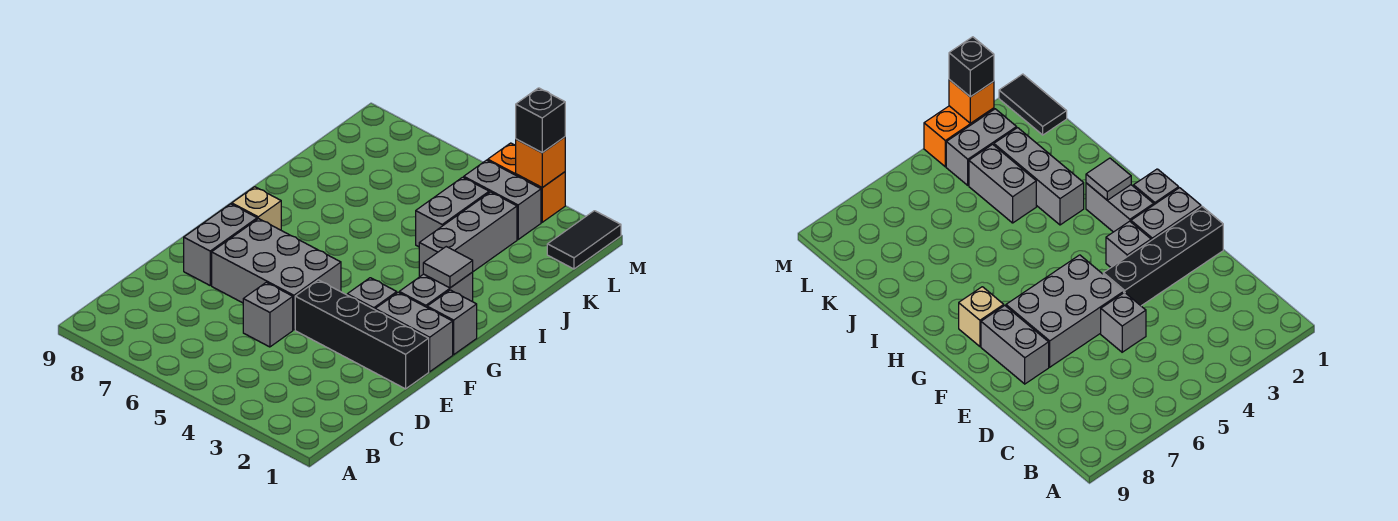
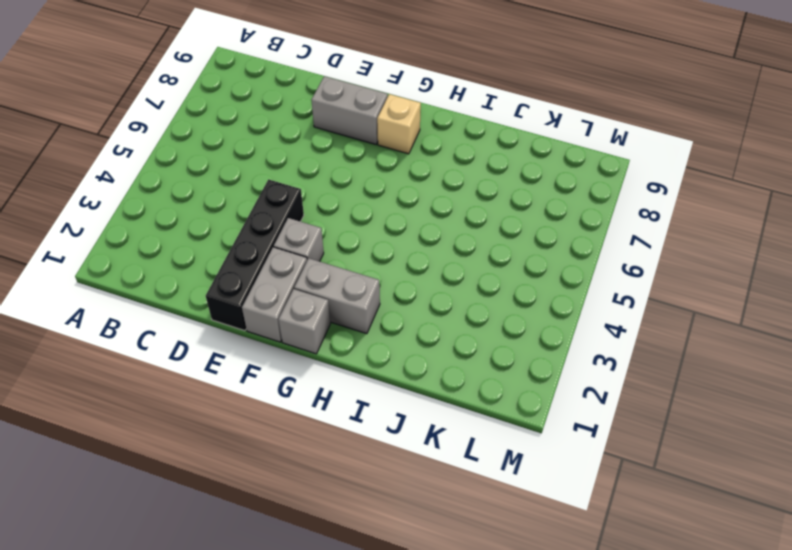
none -> grey 1x1 brick [243,282,293,347]
none -> grey 2x3 brick [212,219,341,330]
none -> grey 1x3 brick [419,192,517,277]

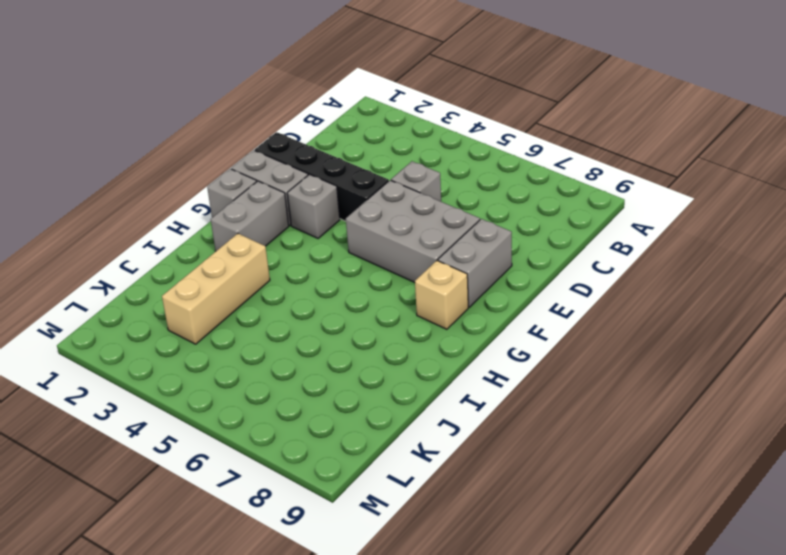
tan 1x3 brick [162,234,270,344] -> grey 1x3 brick [419,192,517,277]
none -> grey 1x2 brick [416,177,489,247]
none -> black 1x2 tile [547,211,621,269]
none -> grey 1x2 brick [464,160,541,239]

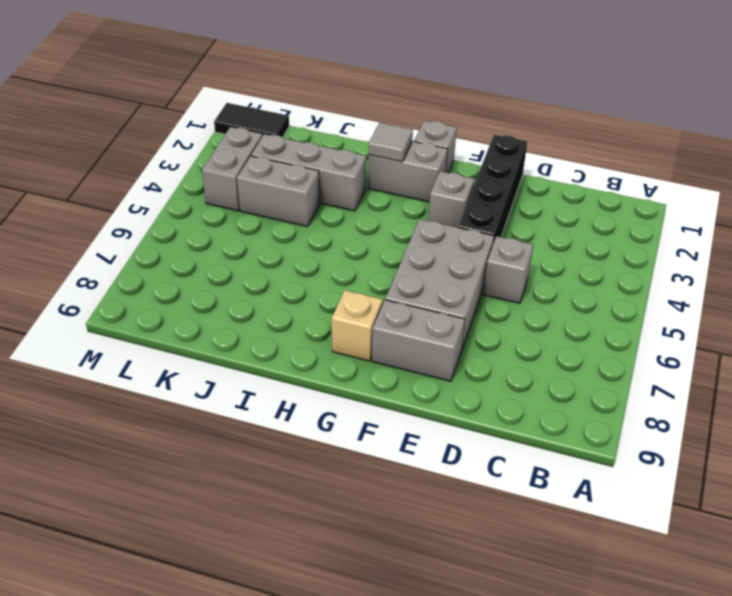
none -> grey 1x2 brick [375,292,453,372]
none -> orange 1x2 brick [488,143,565,222]
none -> orange 1x1 brick [515,137,565,188]

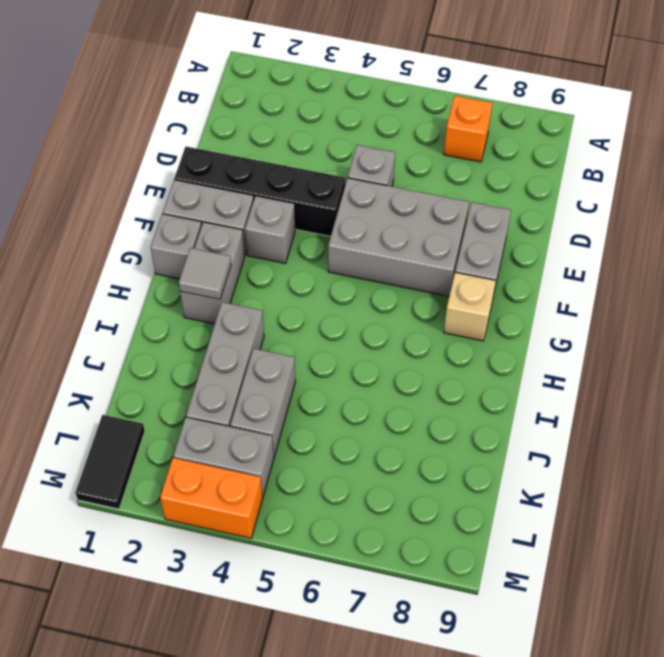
orange 1x1 brick [444,96,492,162] -> orange 1x1 brick moved to [515,137,565,188]
none -> black 1x1 brick [516,88,565,153]

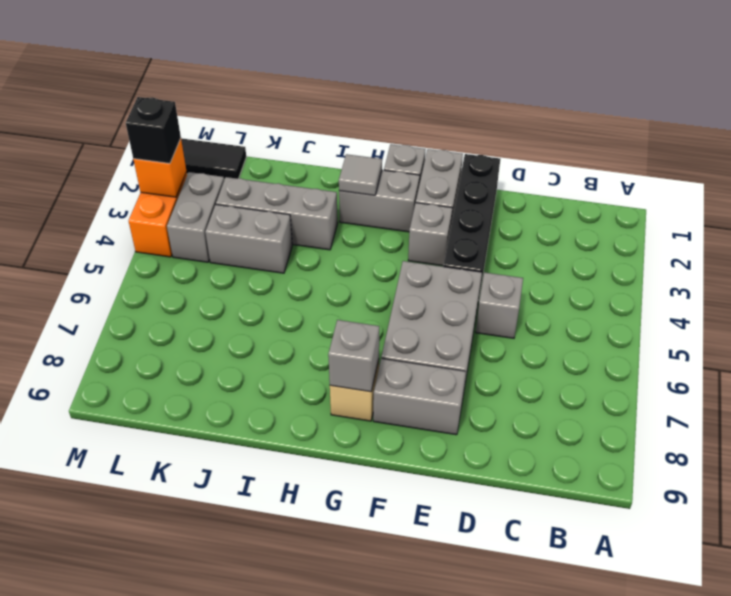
grey 1x1 brick [328,320,379,392] -> none

